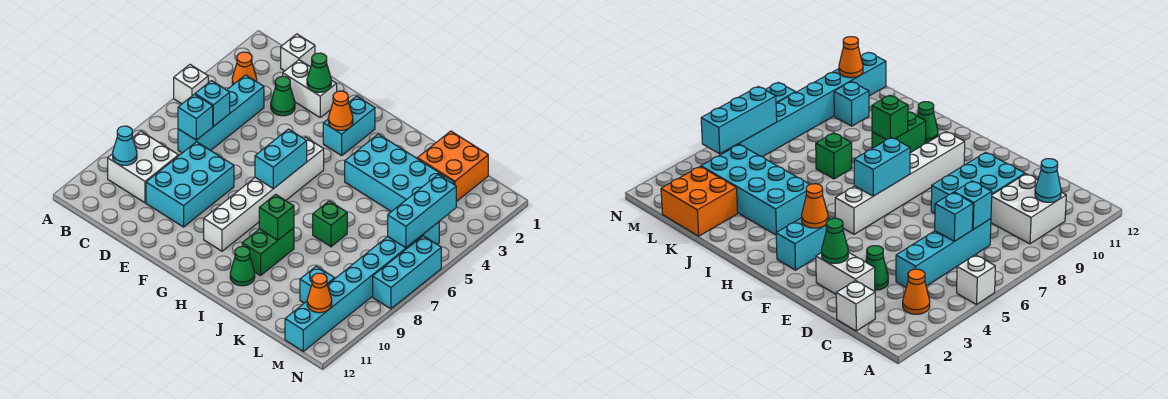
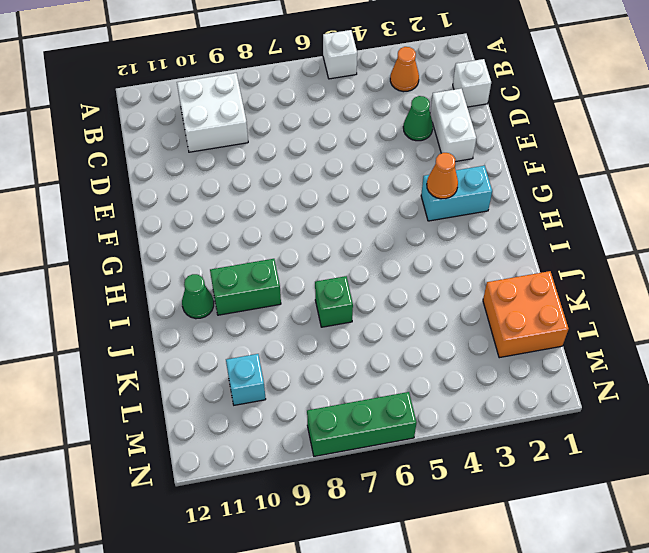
green 1x3 brick [307,392,417,456] -> cyan 1x3 brick [373,236,441,309]
none -> cyan 1x4 brick [178,75,264,153]
none -> cyan 2x3 brick [146,142,234,227]
none -> white 1x6 brick [204,137,324,251]

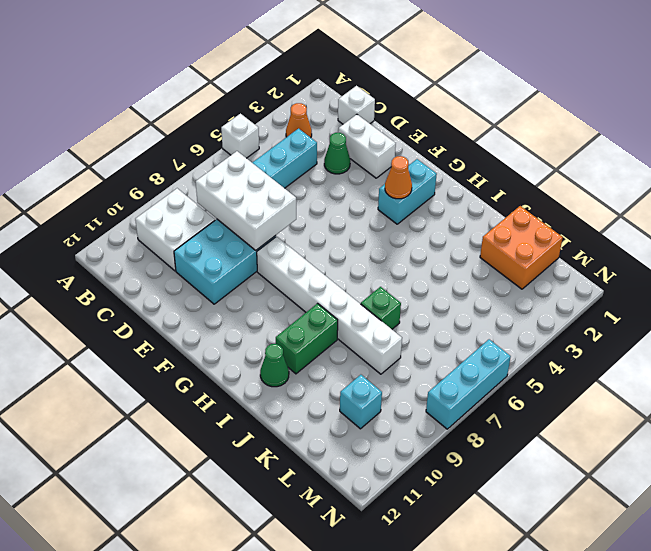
white 2x3 brick [196,151,296,251] -> cyan 1x1 brick [178,94,213,140]
white 1x6 brick [257,236,402,374] -> white 1x6 brick turned to [204,137,324,251]
none -> cyan 2x4 brick [345,134,454,212]
none -> cyan 1x8 brick [285,222,439,351]
none -> cyan 1x1 cone [113,126,137,165]

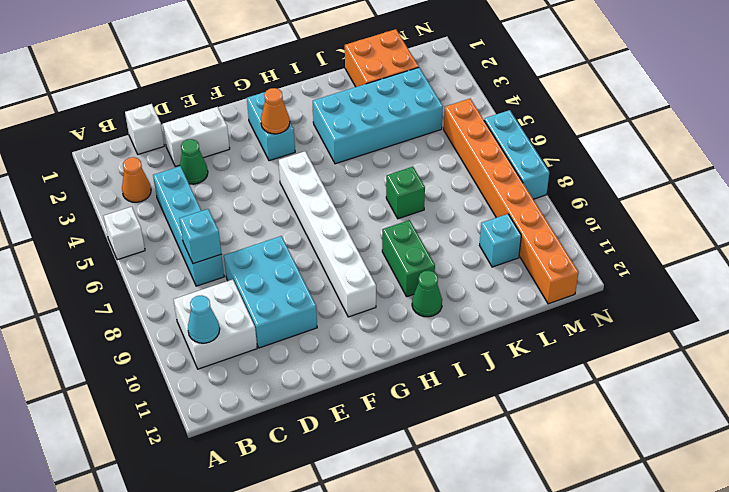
orange 1x8 brick [444,99,579,304] -> cyan 1x8 brick [285,222,439,351]
none -> cyan 1x1 brick [195,81,230,127]
none -> green 1x1 cone [307,53,331,93]
none -> cyan 1x2 brick [255,129,307,189]

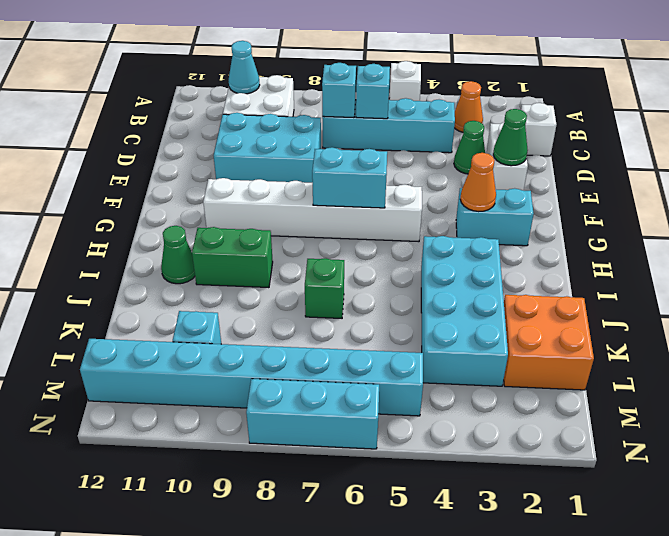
none -> green 1x1 brick [259,194,294,240]
none -> cyan 1x3 brick [388,175,456,248]
none -> orange 1x1 cone [307,273,332,313]

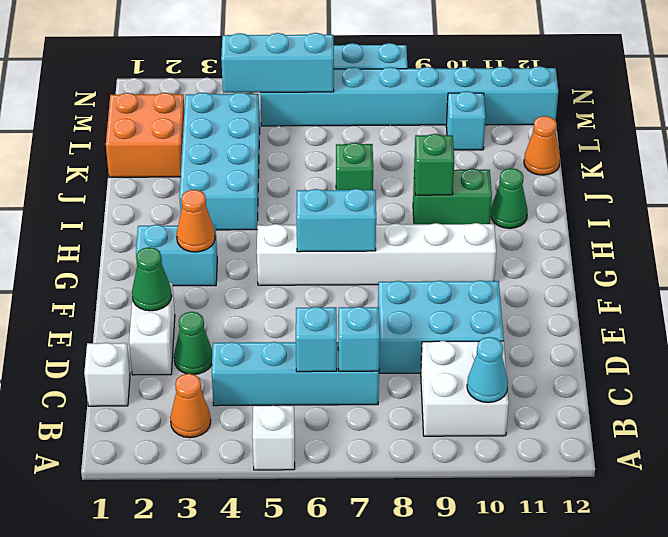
orange 1x1 cone [524,116,560,175] -> orange 1x1 cone moved to [307,273,332,313]

